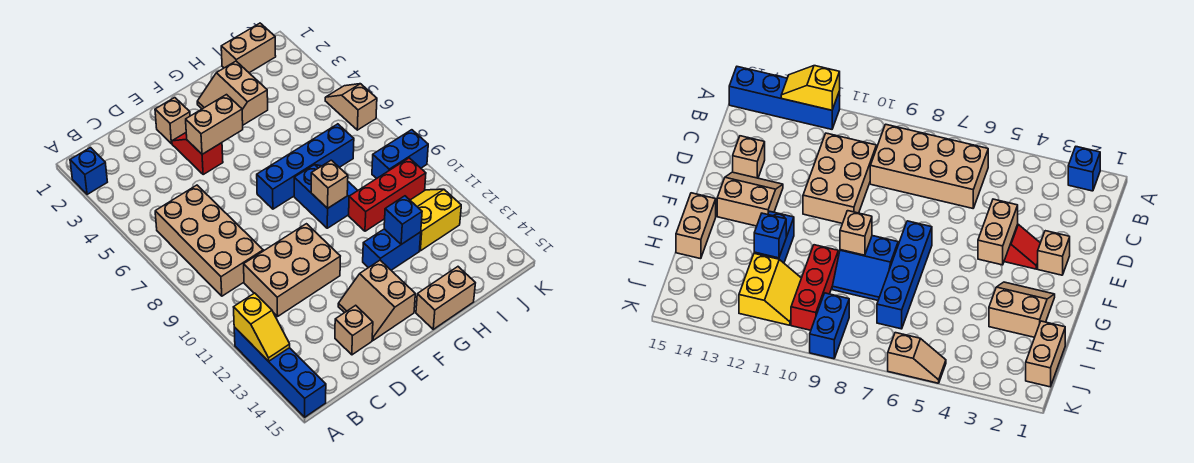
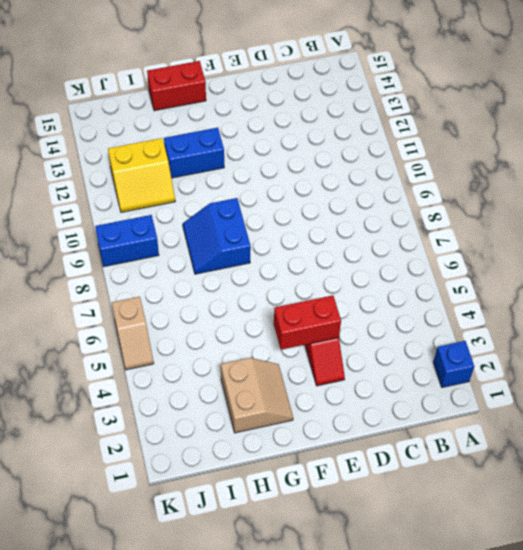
red 1x2 brick [274,295,341,350] -> tan 1x2 brick [186,95,243,154]
red 1x2 brick [147,61,206,111] -> tan 1x2 brick [416,267,475,329]
none -> blue 1x4 brick [234,327,326,417]
none -> tan 2x4 brick [155,185,263,296]
none -> tan 2x3 brick [244,224,340,316]

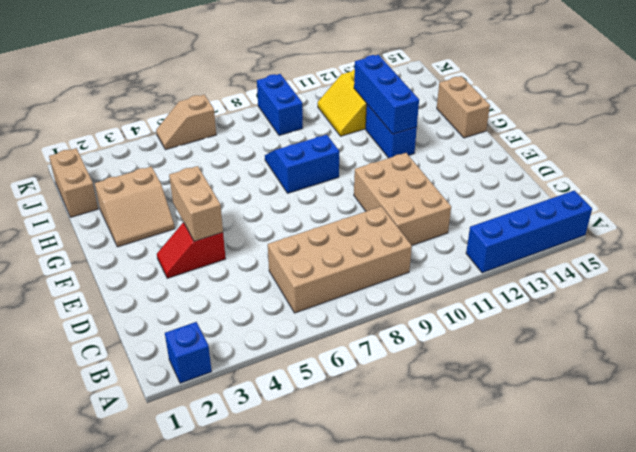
blue 1x3 brick [354,55,419,134] -> blue 1x1 brick [384,196,422,244]
none -> tan 1x1 brick [335,305,373,355]
none -> tan 1x1 brick [155,98,190,144]
none -> tan 2x2 slope [338,260,415,340]

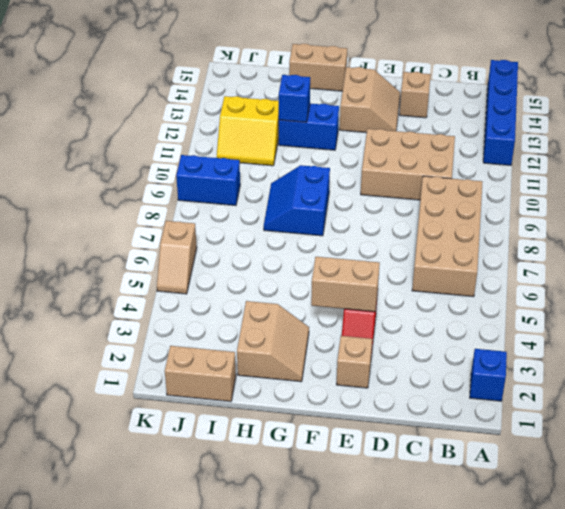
none -> blue 1x4 brick [257,124,354,209]
none -> red 1x3 brick [349,158,426,231]
none -> yellow 1x2 slope [234,293,290,361]

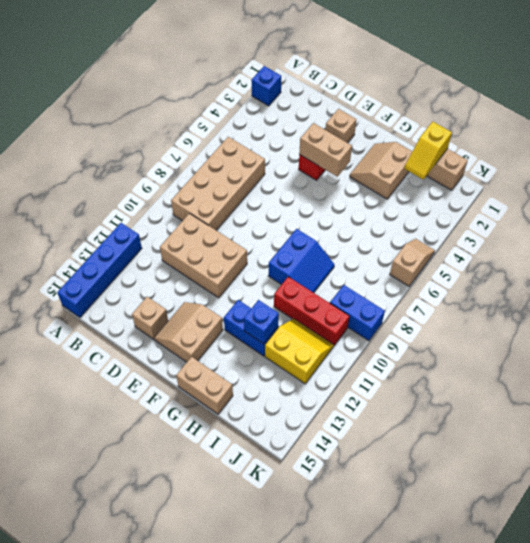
yellow 1x2 slope [404,122,452,180] -> yellow 1x2 slope moved to [234,293,290,361]
none -> blue 1x4 brick [257,124,354,209]
none -> tan 1x1 brick [311,160,348,208]

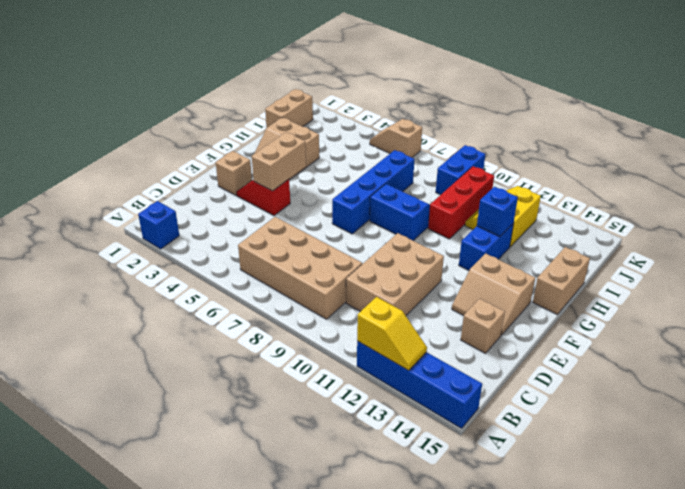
none -> tan 1x1 brick [311,160,348,208]

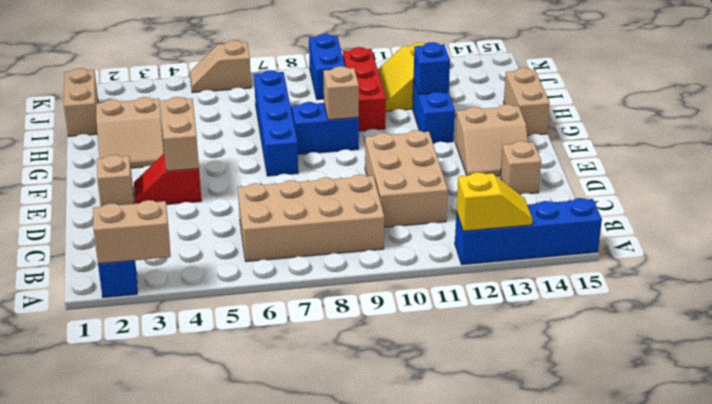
tan 1x2 brick [93,200,171,264] -> none

